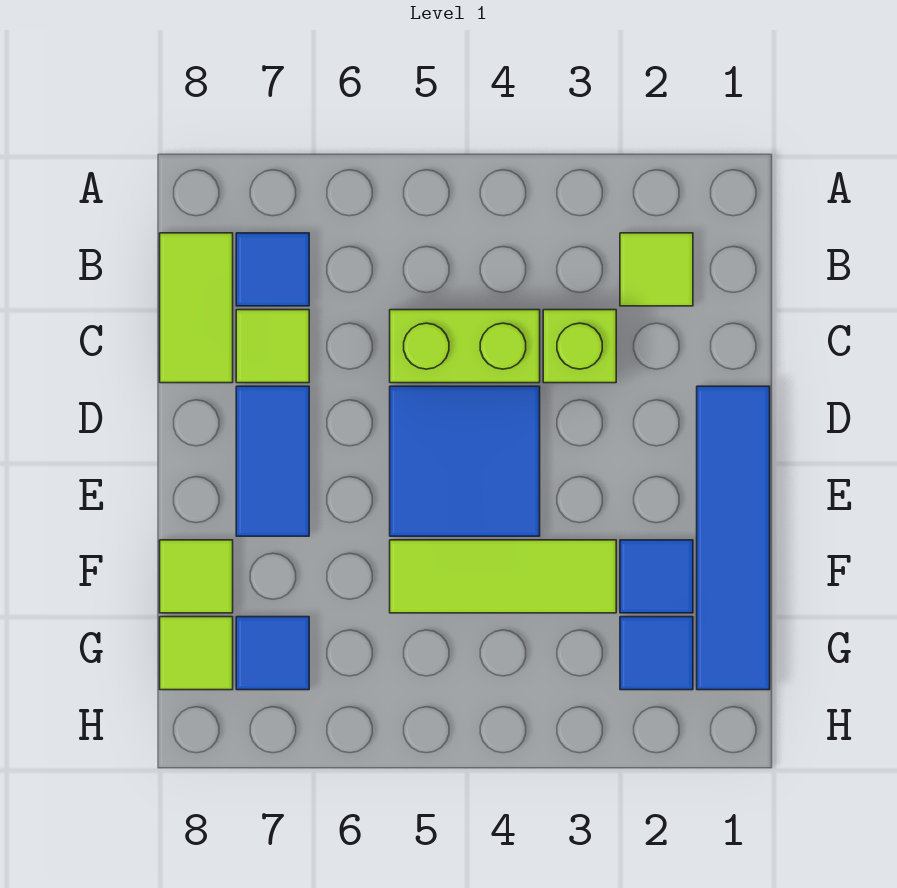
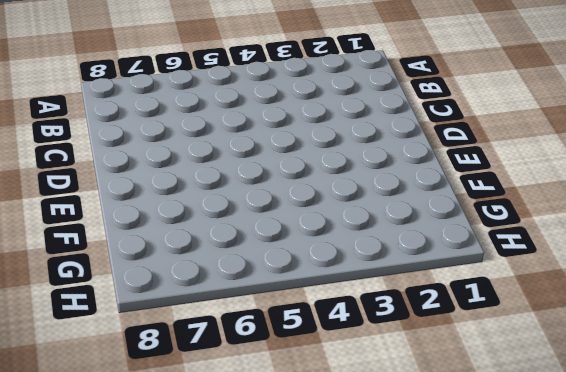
none -> lime 1x1 tile [620,233,693,306]
none -> blue 1x1 tile [236,233,309,306]
none -> lime 1x2 tile [160,233,233,383]

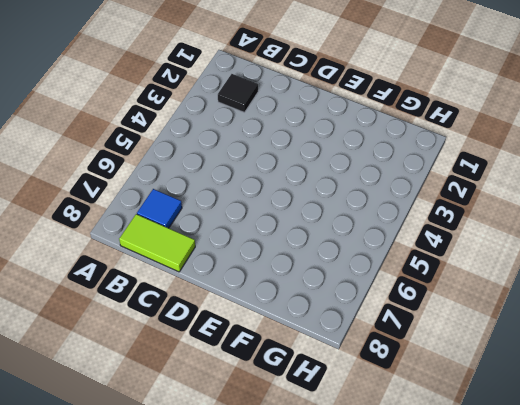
black 1x1 tile [218,74,258,112] -> lime 1x1 tile [620,233,693,306]
none -> lime 1x1 brick [543,310,616,383]
none -> lime 1x2 brick [390,310,540,383]
none -> lime 1x1 tile [236,310,309,383]

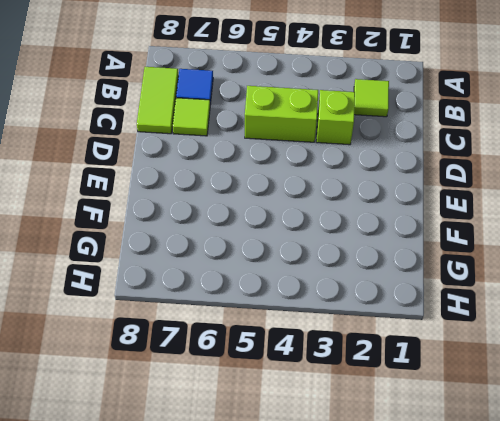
none -> blue 1x4 tile [697,386,770,690]
none -> blue 2x2 tile [390,386,540,536]
none -> blue 1x2 tile [236,386,309,536]

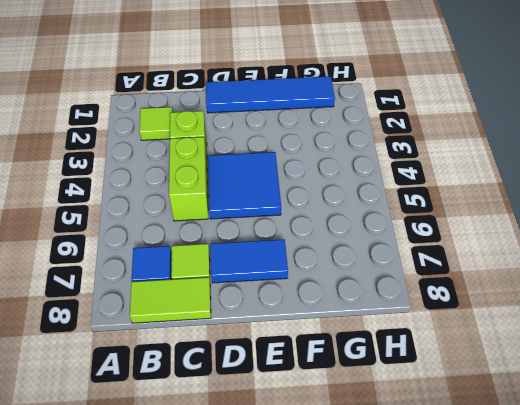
none -> blue 1x1 tile [620,540,693,613]
none -> lime 1x3 tile [390,540,616,613]
none -> lime 1x1 tile [160,540,233,613]

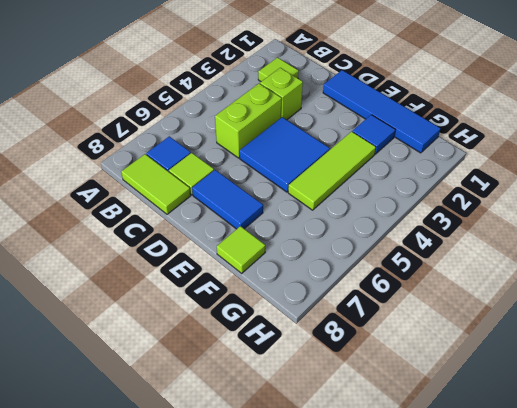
none -> blue 1x1 tile [620,617,693,690]
none -> blue 1x1 tile [236,617,309,690]
none -> lime 1x1 tile [160,617,233,690]

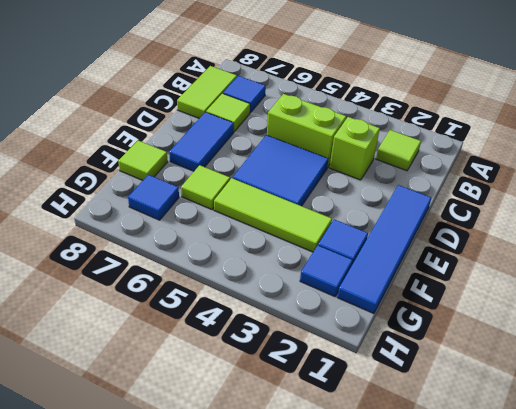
lime 1x1 tile [181,165,230,209] -> lime 1x1 tile moved to [160,617,233,690]

